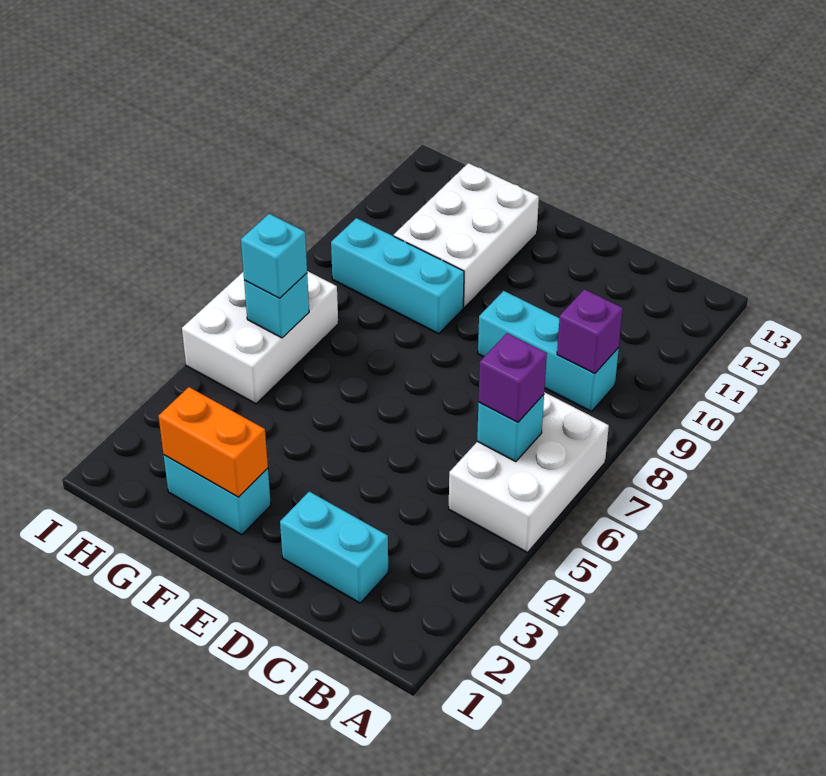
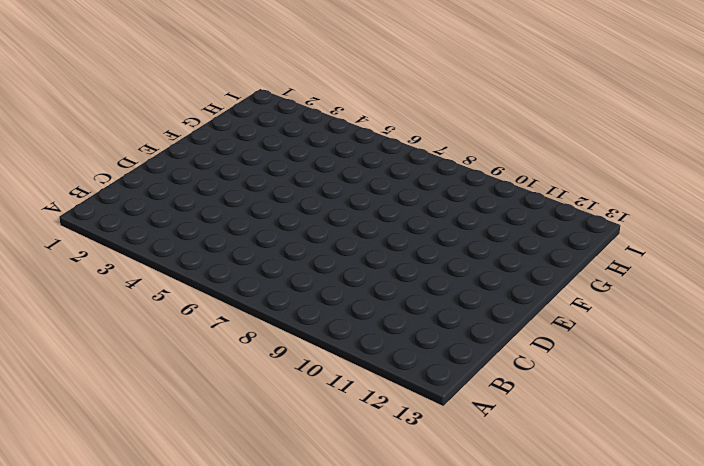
none -> white 2x3 brick [449,392,609,552]
none -> cyan 1x3 brick [478,291,619,412]
none -> cyan 1x2 brick [280,492,388,603]

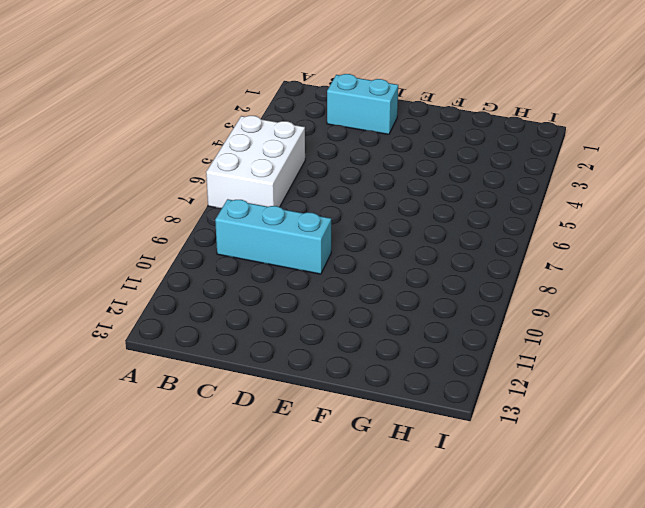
none -> cyan 1x2 brick [164,455,271,535]
none -> cyan 1x3 brick [331,218,464,334]
none -> white 2x3 brick [394,163,539,307]

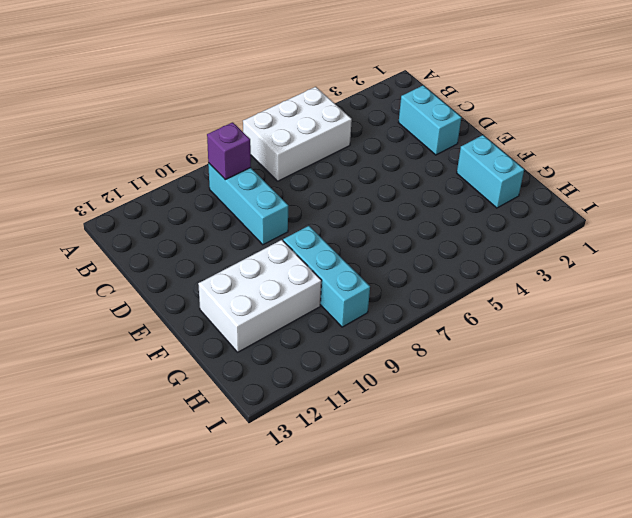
none -> white 2x3 brick [182,271,338,404]
none -> cyan 1x1 brick [477,395,544,462]
none -> orange 1x2 brick [159,387,268,497]

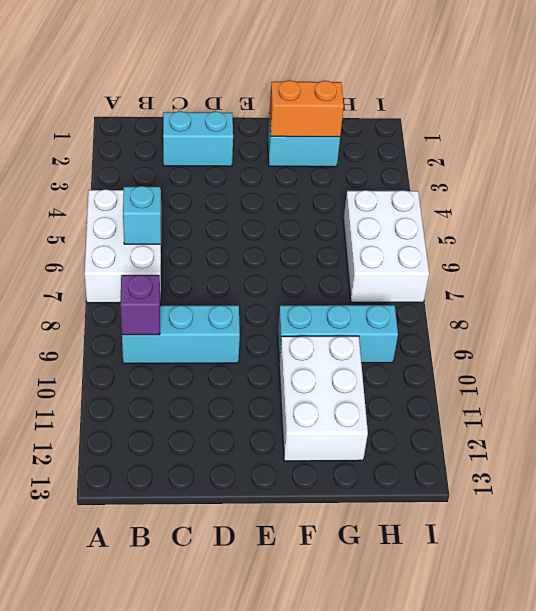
none -> cyan 1x1 brick [244,273,309,338]
none -> purple 1x1 brick [479,333,547,422]
none -> cyan 1x1 brick [241,214,307,298]

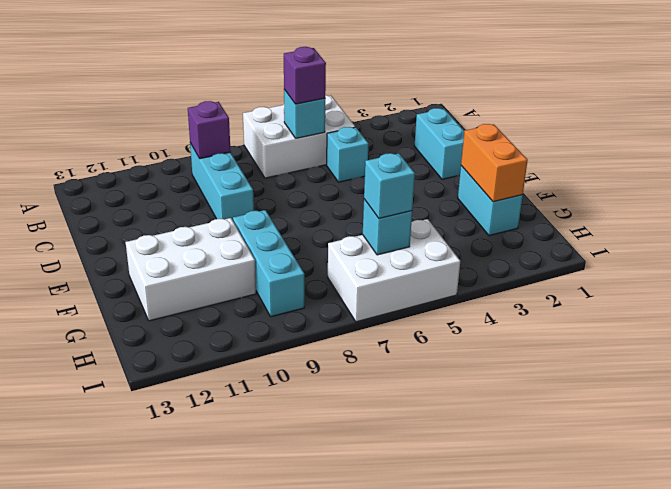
cyan 1x1 brick [327,127,368,182] -> none

